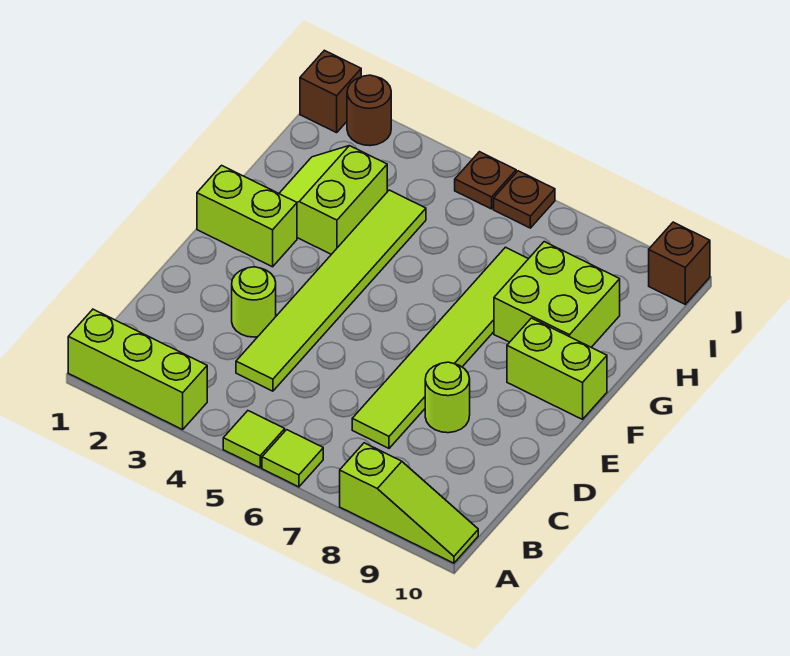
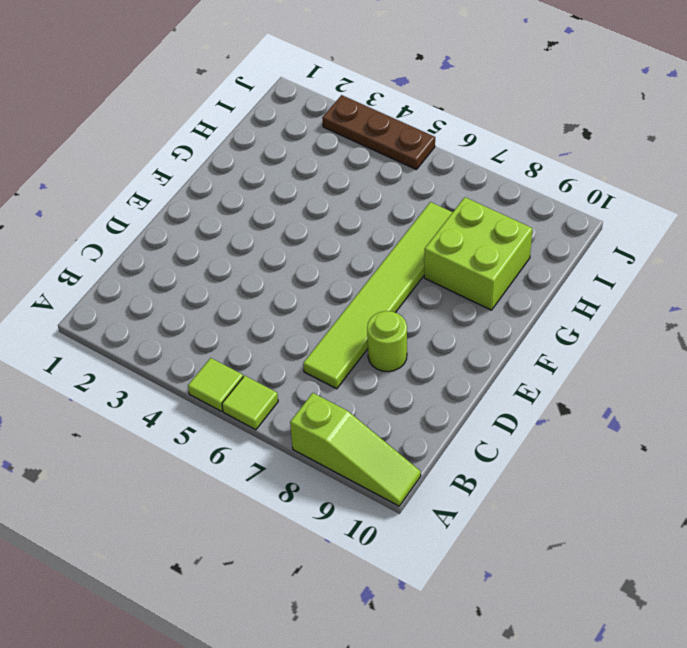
brown 1x3 plate [322,95,435,170] -> brown 1x1 plate [455,152,516,209]
none -> lime 1x3 brick [68,309,207,430]
none -> lime 1x6 tile [236,190,426,391]
none -> lime 1x1 round brick [232,267,276,337]

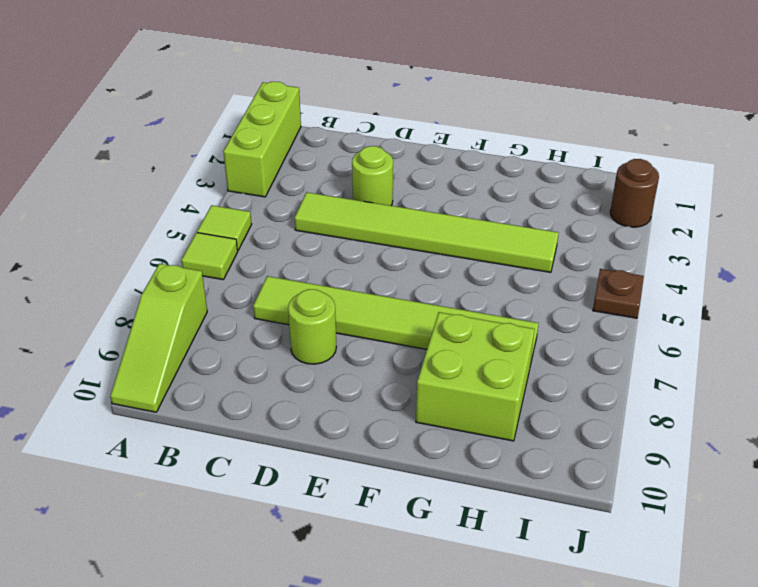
none -> lime 1x2 brick [197,165,297,267]
none -> lime 1x2 brick [507,318,607,419]
none -> lime 2x2 slope [279,146,387,254]

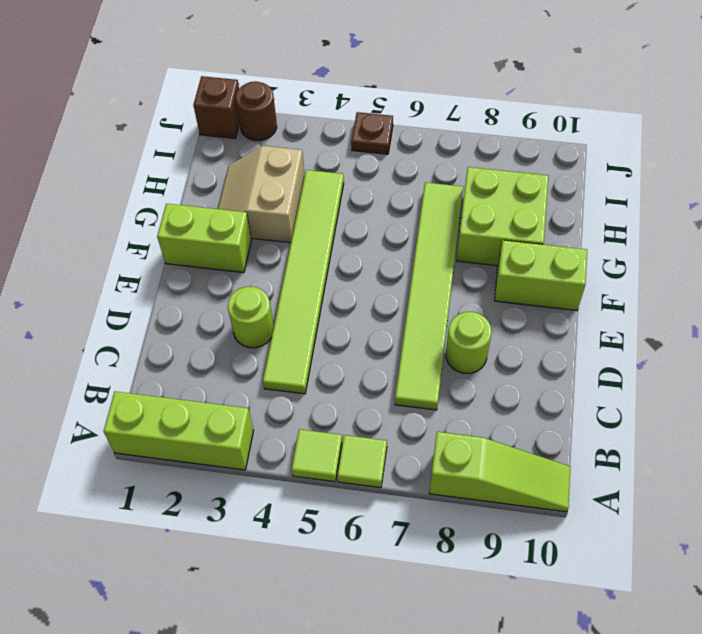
tan 2x2 slope [218,146,305,243] -> lime 2x2 slope [279,146,387,254]
none -> brown 1x1 plate [494,171,555,228]
none -> brown 1x1 brick [649,222,710,304]

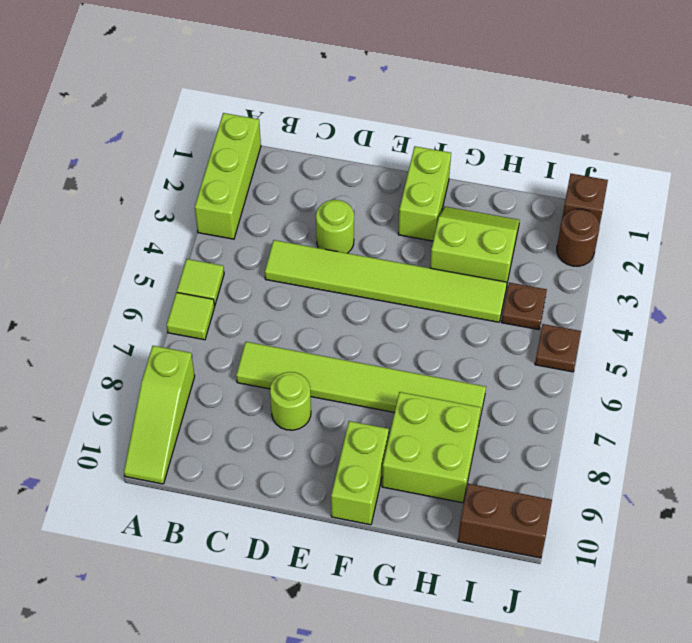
brown 1x1 plate [501,283,547,330] -> brown 1x1 plate moved to [494,171,555,228]
brown 1x2 brick [458,484,552,558] -> brown 1x1 brick [649,222,710,304]

